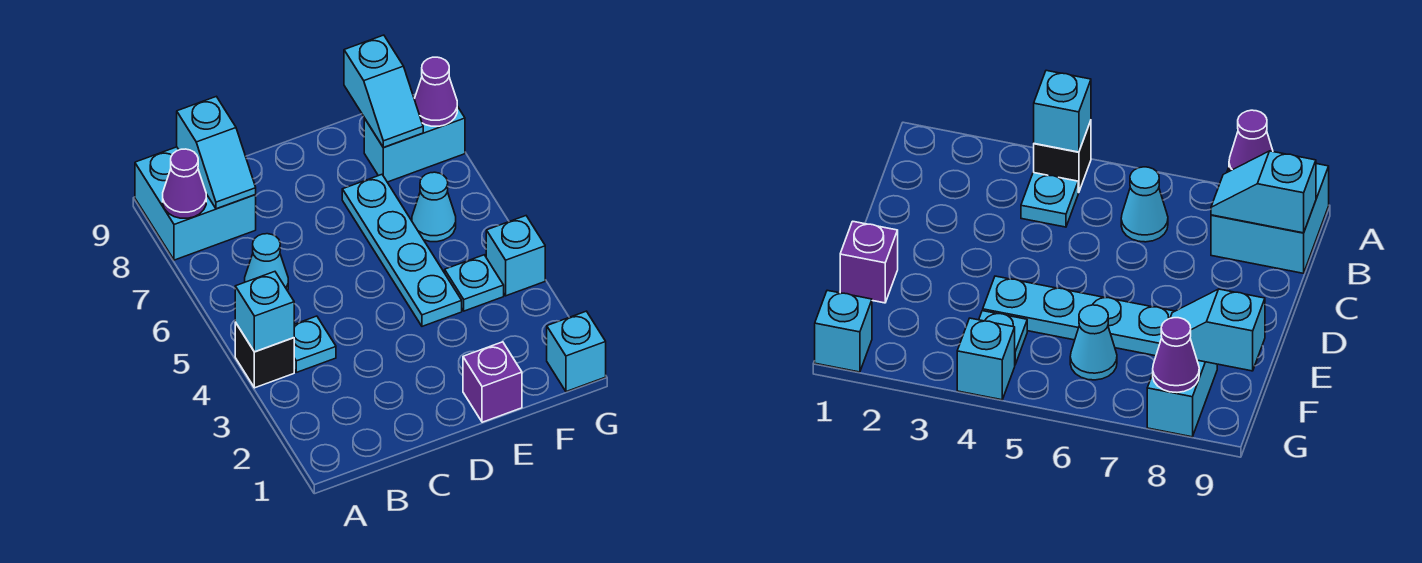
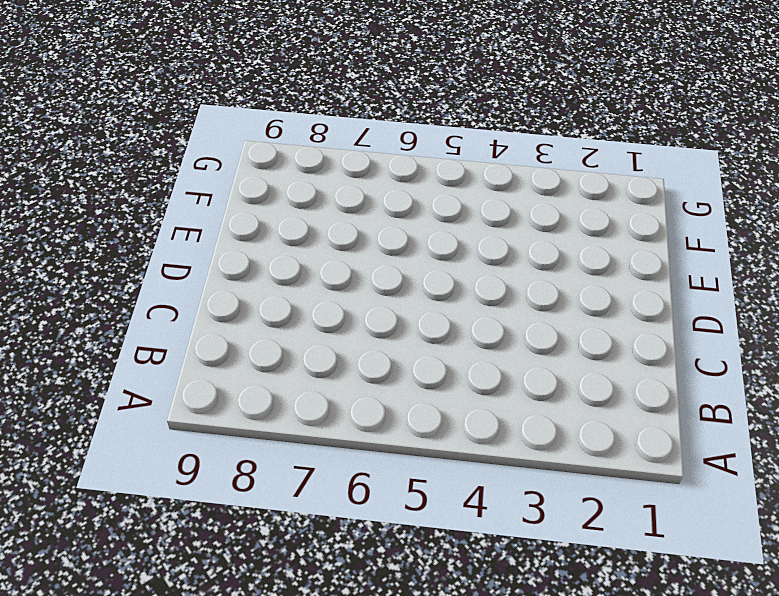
none -> black 1x1 brick [235,322,294,388]
none -> cyan 2x2 brick [135,147,256,260]
none -> cyan 1x1 plate [294,316,336,372]

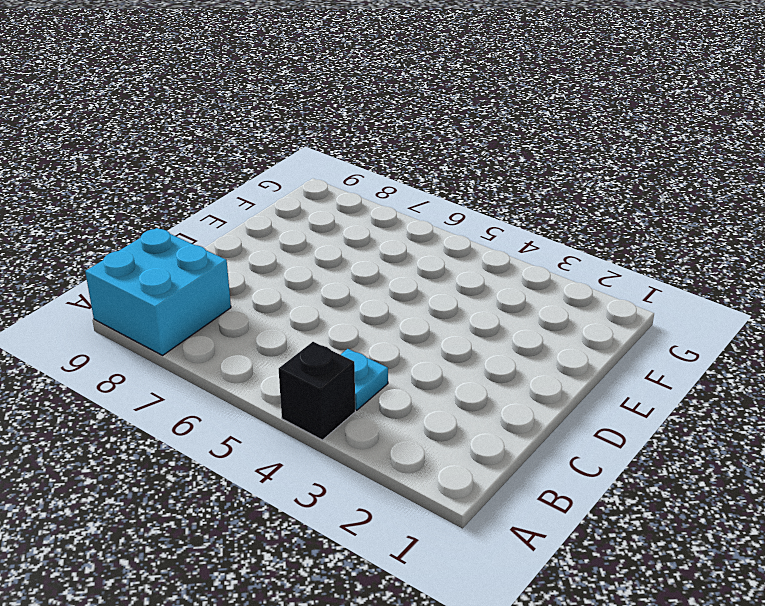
none -> cyan 1x1 cone [245,234,288,291]
none -> purple 1x1 brick [463,342,522,422]
none -> cyan 1x4 plate [342,175,462,326]

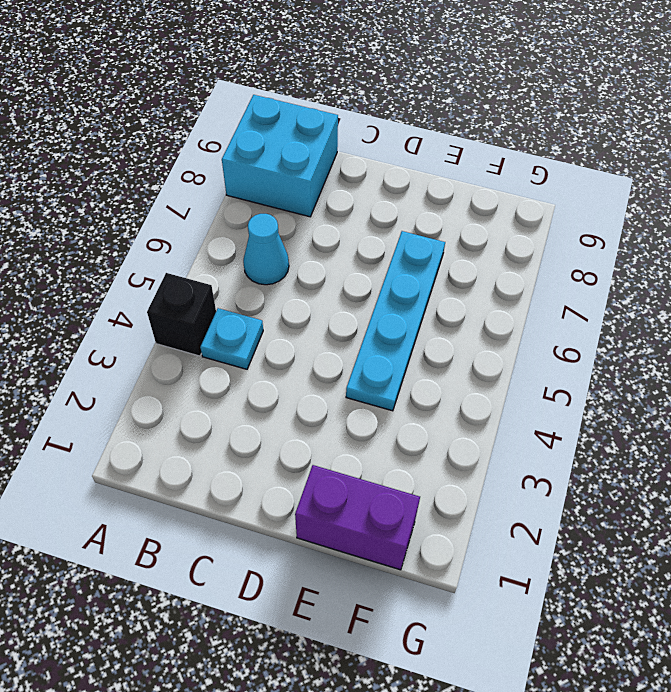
purple 1x2 brick [295,465,420,570] -> purple 1x1 brick [463,342,522,422]
none -> cyan 1x1 plate [445,255,504,311]
none -> cyan 1x1 cone [412,172,456,242]
none -> cyan 1x2 brick [364,106,465,182]

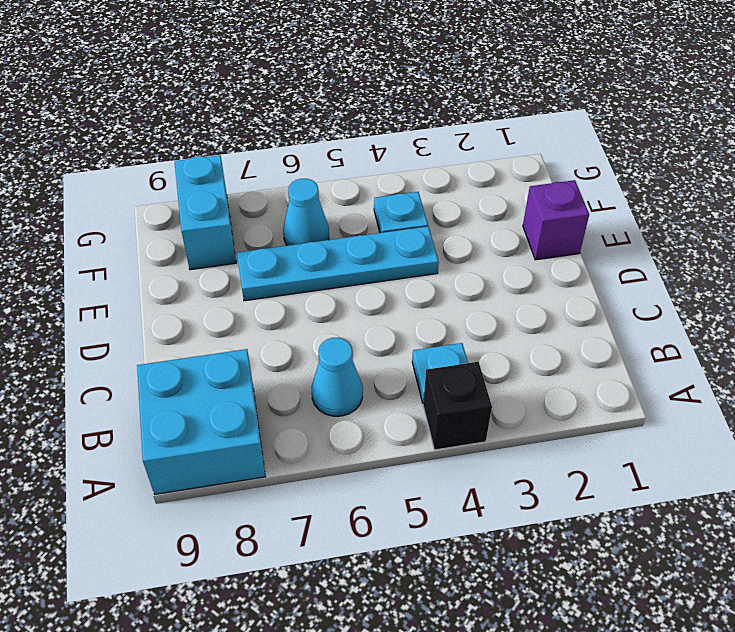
none -> cyan 1x1 brick [547,311,606,392]
none -> cyan 1x1 brick [486,216,545,296]
none -> cyan 1x1 brick [235,272,294,352]

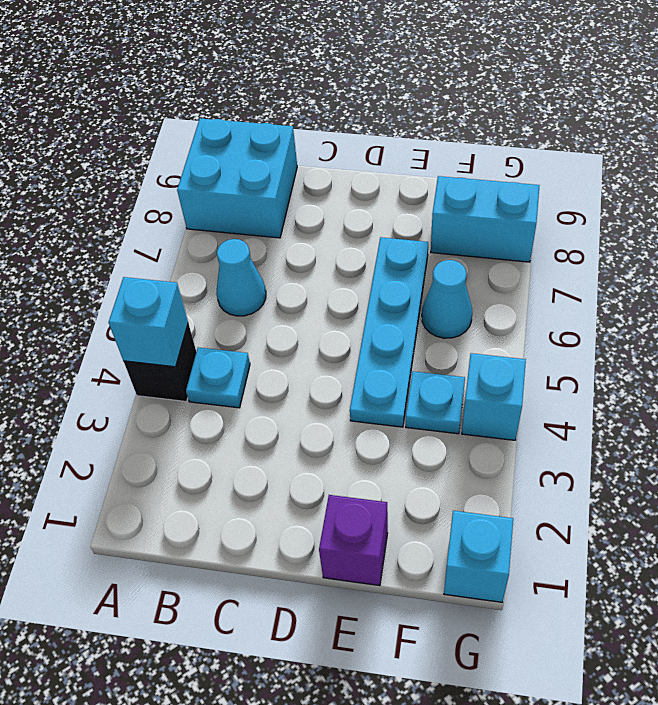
none -> purple 1x1 cone [163,149,206,218]
none -> cyan 1x2 slope [177,96,256,209]
none -> cyan 1x2 slope [344,35,423,148]

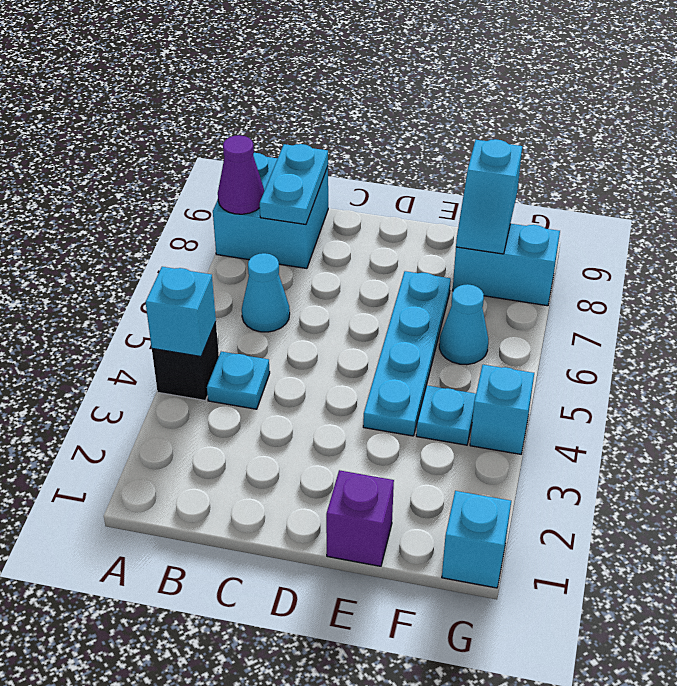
cyan 1x2 plate [260,144,328,224] -> cyan 1x2 slope [177,96,256,209]
none -> purple 1x1 cone [414,57,457,126]

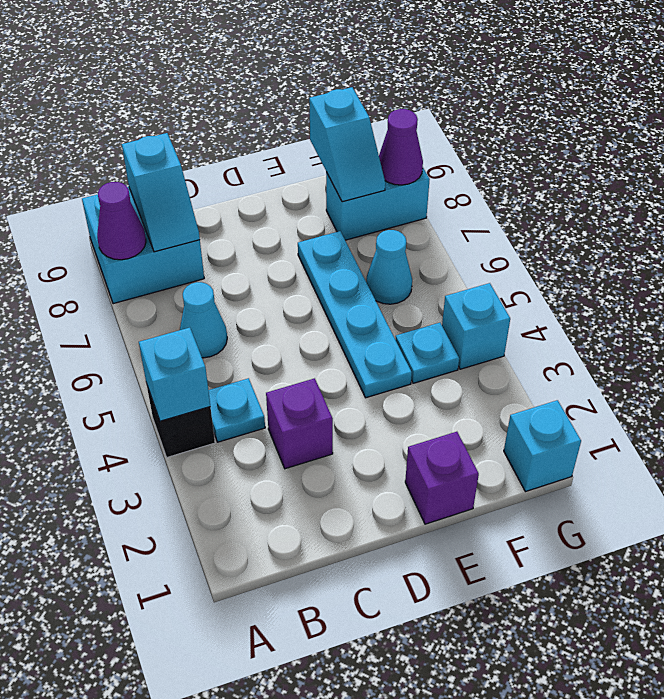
purple 1x1 brick [266,378,333,469] -> none

